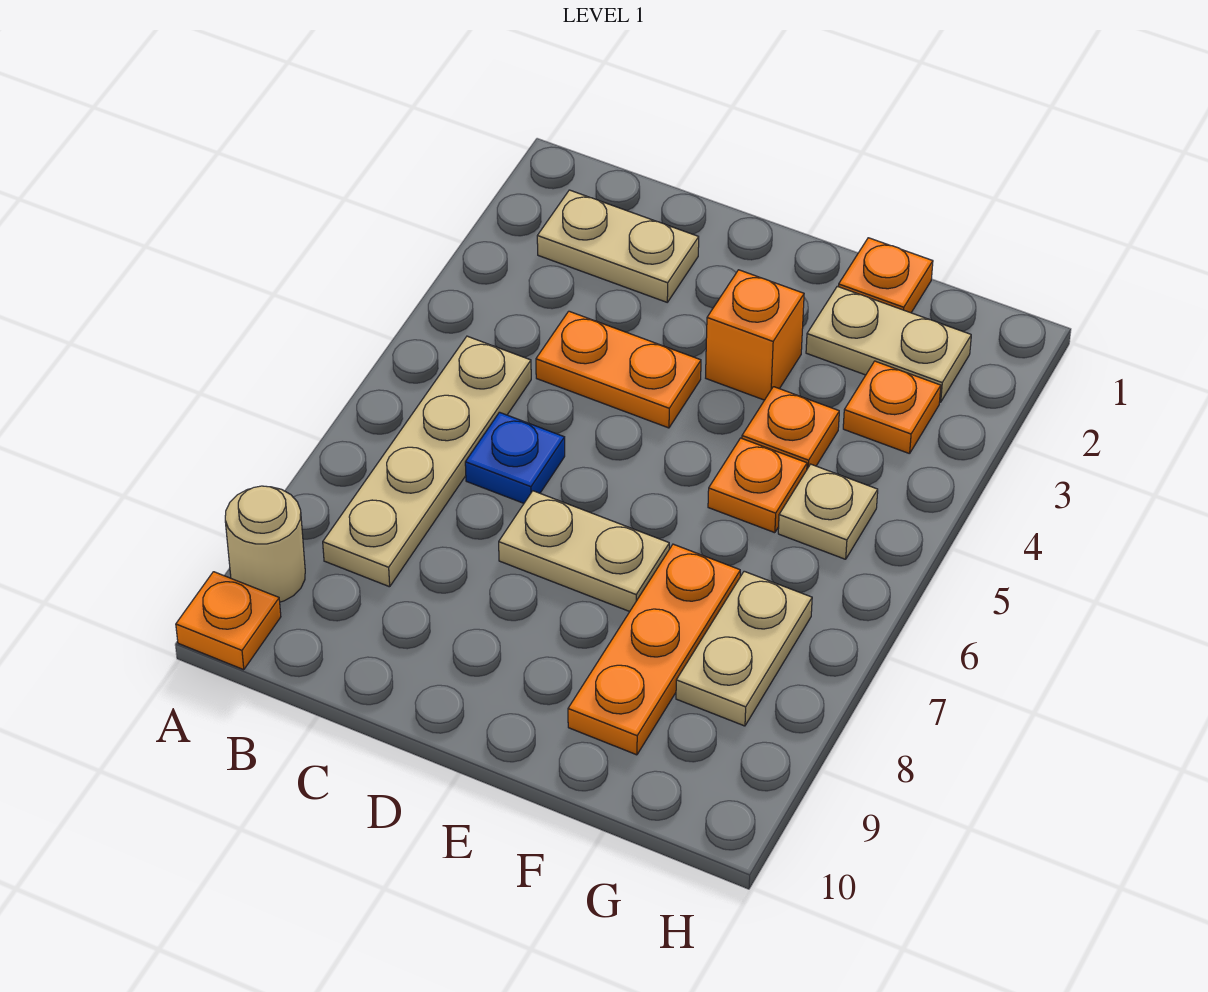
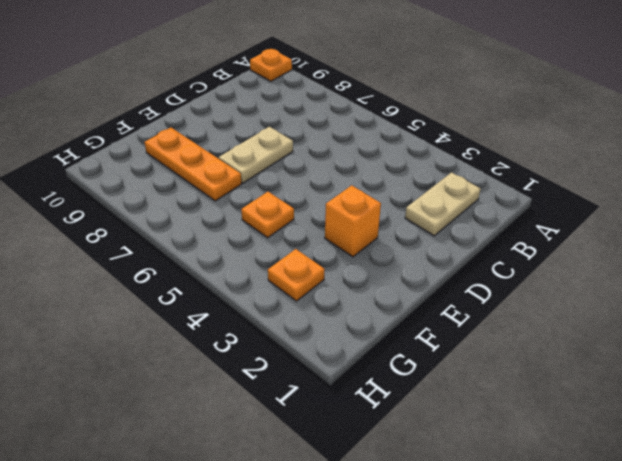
none -> tan 1x1 round brick [225,486,305,602]
none -> tan 1x4 plate [323,336,531,587]
none -> orange 1x2 plate [536,311,701,428]

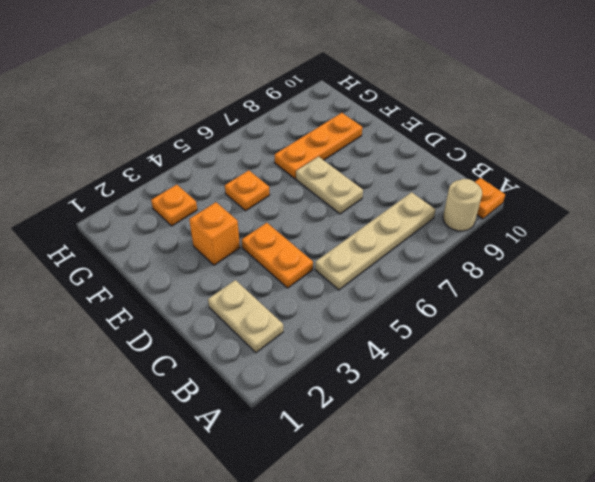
none -> blue 1x1 plate [465,412,565,503]
none -> orange 1x1 plate [838,238,933,313]
none -> tan 1x2 plate [806,286,971,402]

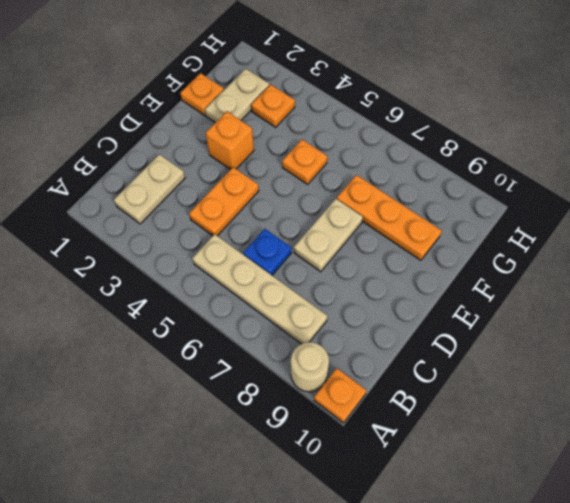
none -> orange 1x1 plate [742,387,839,469]
none -> tan 1x1 plate [778,464,878,559]
none -> tan 1x2 plate [676,571,812,726]

